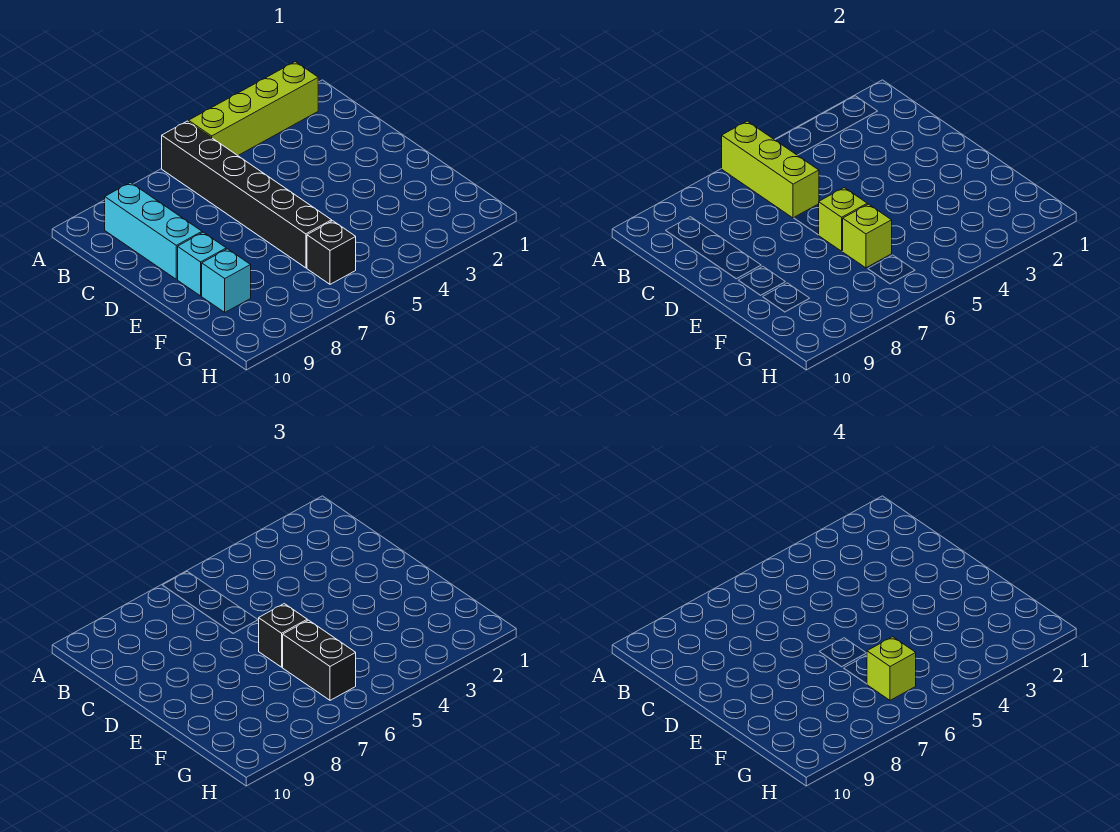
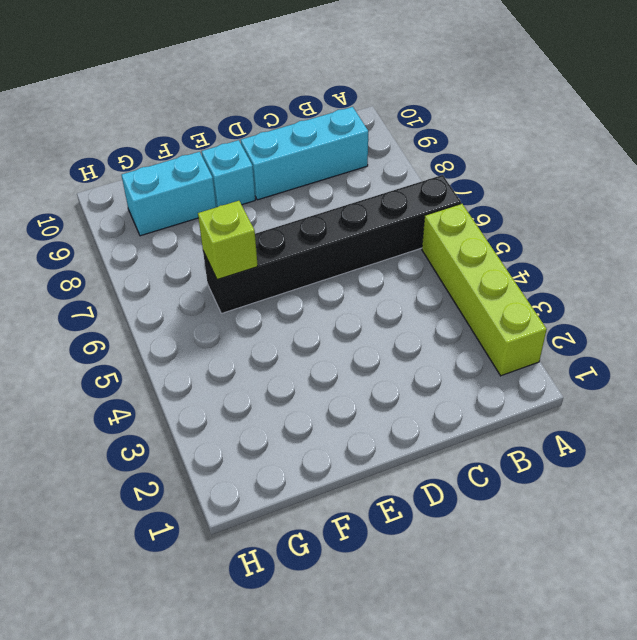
cyan 1x2 brick [122,152,216,236] -> cyan 1x1 brick [202,249,251,312]
none -> black 1x1 brick [307,221,356,284]
none -> lime 1x3 brick [722,121,819,218]
none -> lime 1x1 brick [819,188,867,251]

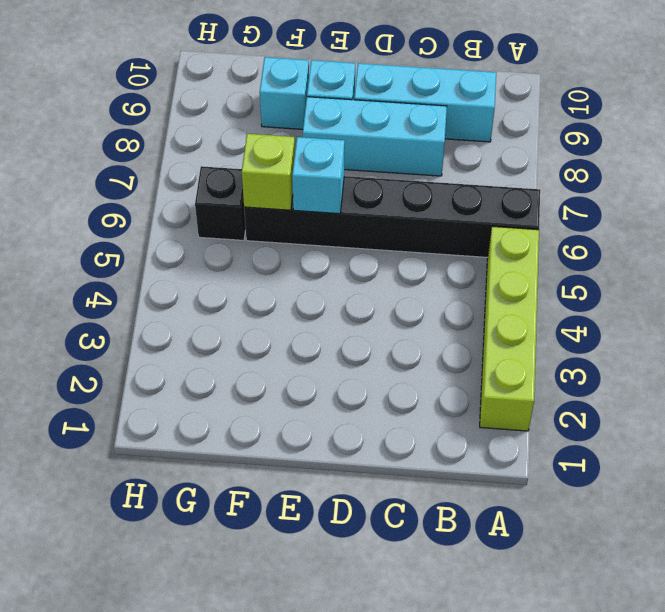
cyan 1x3 brick [303,97,447,176] -> none
cyan 1x1 brick [292,137,345,214] -> lime 1x1 brick [819,188,867,251]
none -> lime 1x3 brick [722,121,819,218]
none -> black 1x1 brick [259,604,307,667]
none -> black 1x2 brick [283,620,356,700]

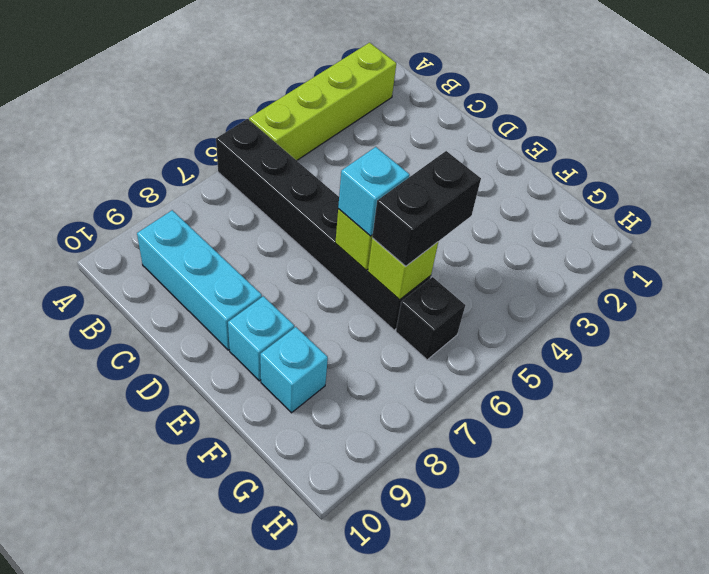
cyan 1x1 brick [338,147,410,236] -> black 1x1 brick [259,604,307,667]
black 1x2 brick [372,151,481,266] -> black 1x2 brick turned to [283,620,356,700]
none -> lime 1x3 brick [722,121,819,218]
none -> lime 1x1 brick [867,637,916,700]

